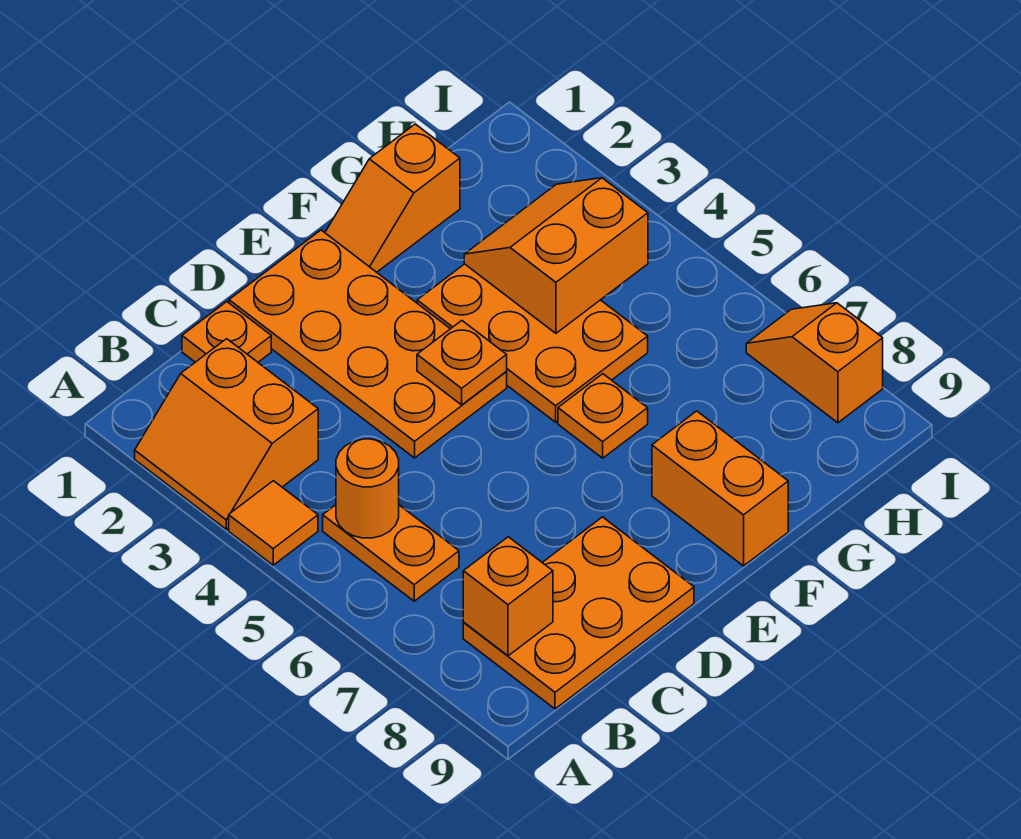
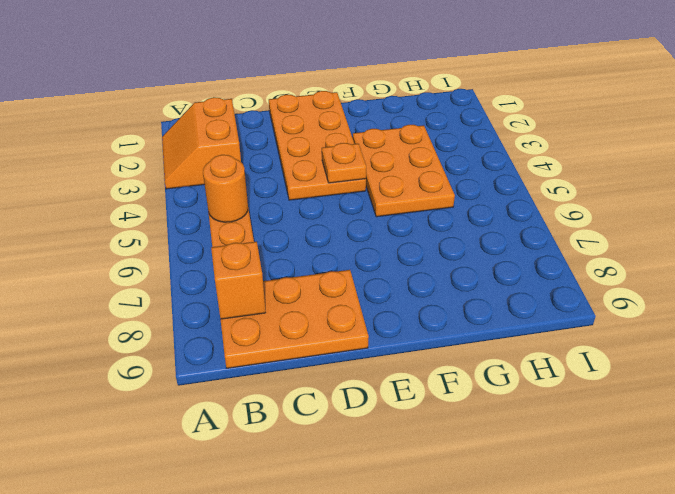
none -> orange 1x1 tile [229,481,318,565]
none -> orange 1x1 plate [182,302,271,362]
none -> orange 1x2 slope [325,124,460,272]

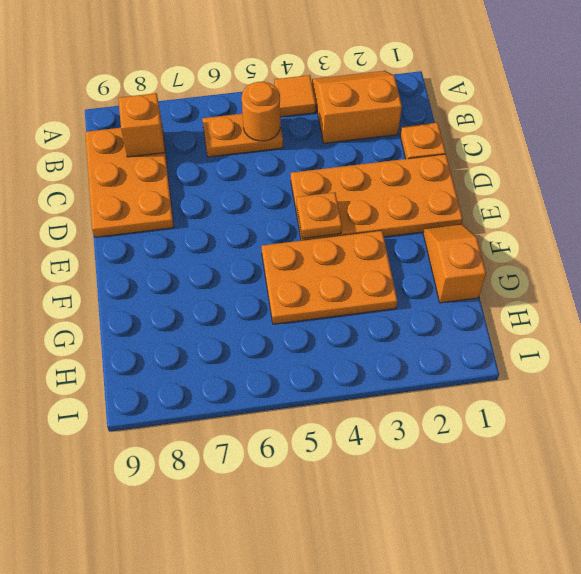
none -> orange 1x1 plate [558,374,648,458]
none -> orange 1x2 brick [652,411,788,566]
none -> orange 1x2 slope [746,303,883,423]

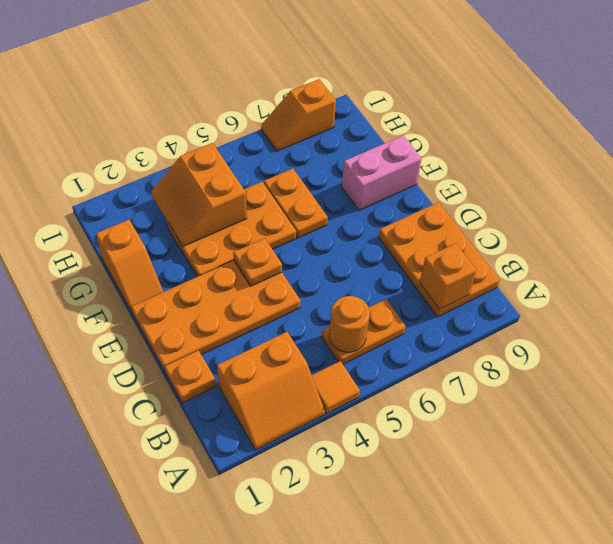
orange 1x2 plate [264,169,328,238] -> orange 1x1 plate [558,374,648,458]
pink 1x2 brick [342,136,422,210] -> orange 1x2 brick [652,411,788,566]

